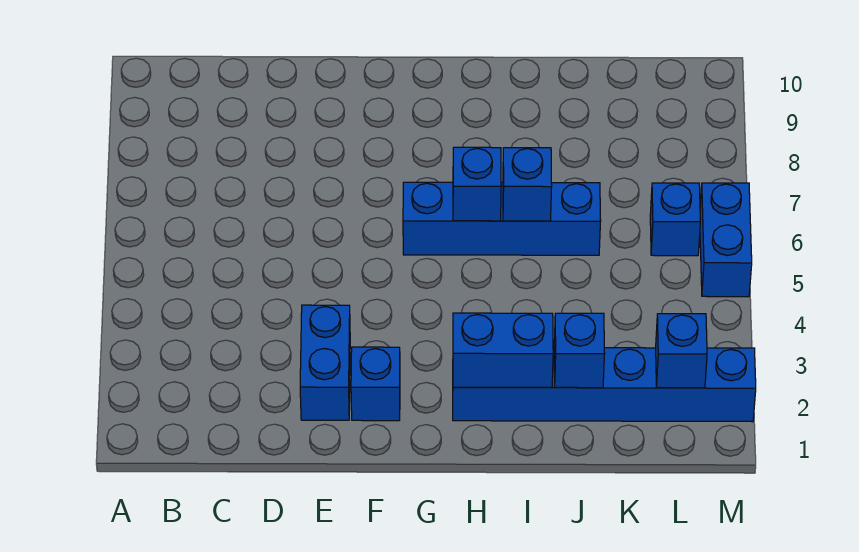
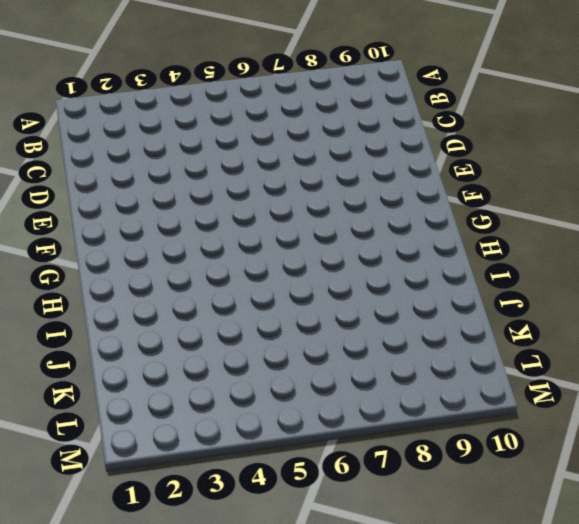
none -> blue 1x2 brick [300,305,350,420]
none -> blue 1x1 brick [351,347,400,421]

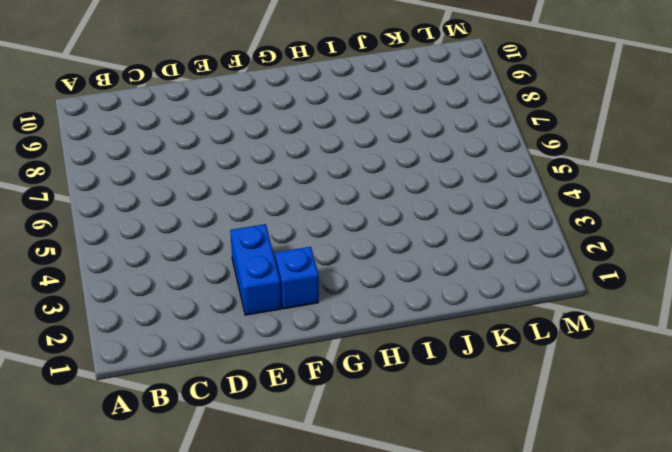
none -> blue 1x4 brick [403,182,601,255]
none -> blue 1x6 brick [453,348,756,422]

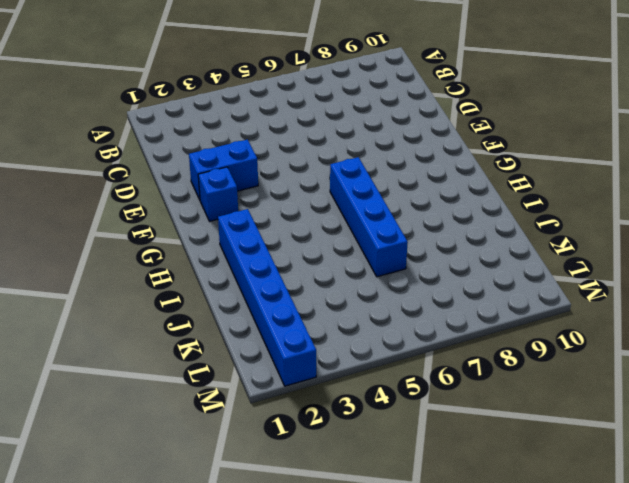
none -> blue 1x1 brick [650,183,700,256]
none -> blue 1x2 brick [700,183,752,297]

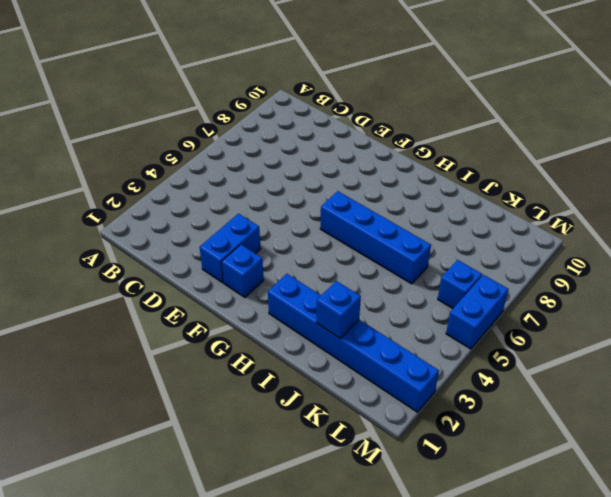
none -> blue 1x2 brick [453,313,553,387]
none -> blue 1x1 brick [453,147,501,221]

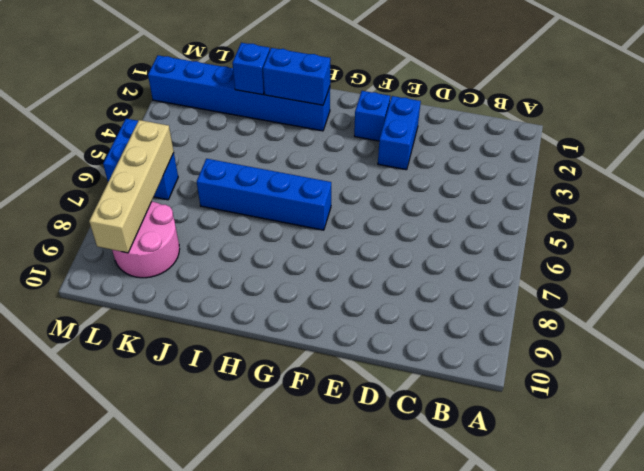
pink 2x2 round brick [112,202,180,278] -> none
tan 1x4 brick [89,120,174,253] -> none
none -> blue 1x1 brick [453,147,501,221]
none -> blue 1x1 brick [503,148,552,221]

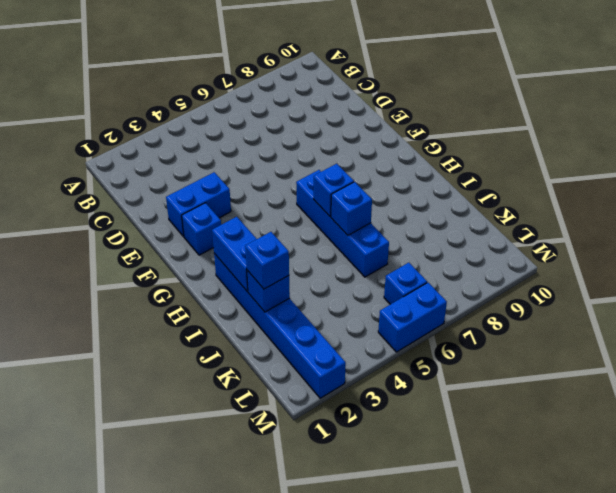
blue 1x1 brick [245,232,289,289] -> blue 1x1 brick moved to [656,314,707,388]

